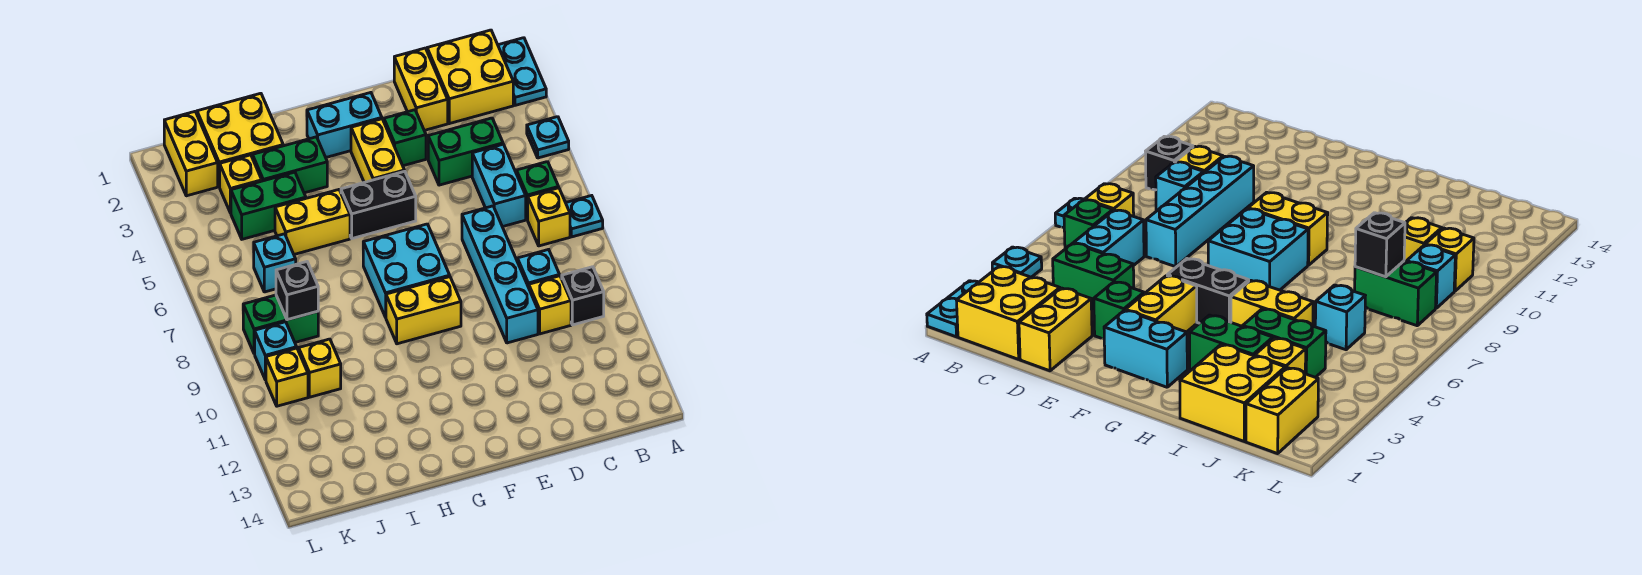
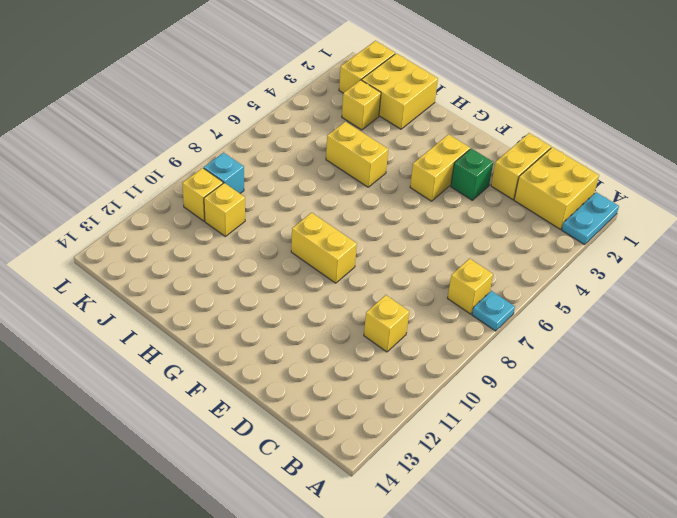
none -> cyan 1x1 plate [527,117,569,158]
none -> green 1x1 brick [517,162,559,219]
none -> black 1x1 brick [562,267,604,325]
none -> green 1x2 brick [428,118,503,185]

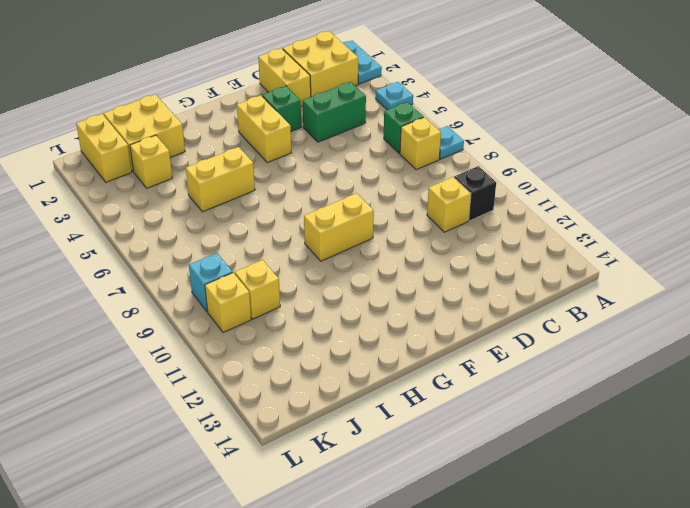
none -> cyan 1x2 brick [472,144,526,227]
none -> cyan 1x1 brick [518,249,560,287]
none -> cyan 1x4 brick [462,206,538,343]
none -> cyan 1x2 brick [307,93,382,157]

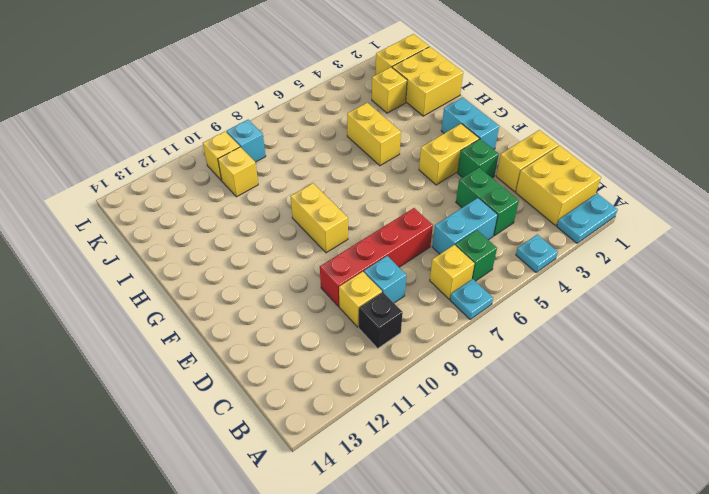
red 1x4 brick [320,208,433,306] -> cyan 1x4 brick [462,206,538,343]
none -> black 1x2 brick [341,171,416,239]
none -> cyan 2x2 brick [363,224,450,317]
none -> green 1x2 brick [253,137,327,193]
none -> green 1x2 brick [231,172,306,239]

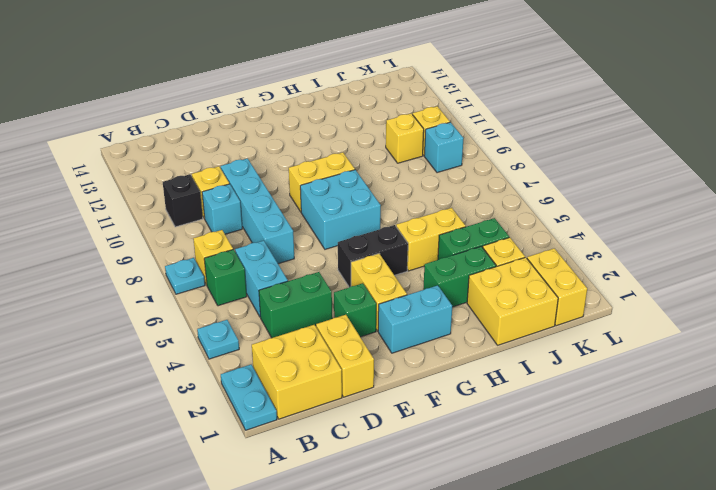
none -> cyan 1x1 brick [254,234,296,292]
none -> green 1x2 brick [243,295,318,354]
none -> black 1x1 brick [276,262,318,320]

